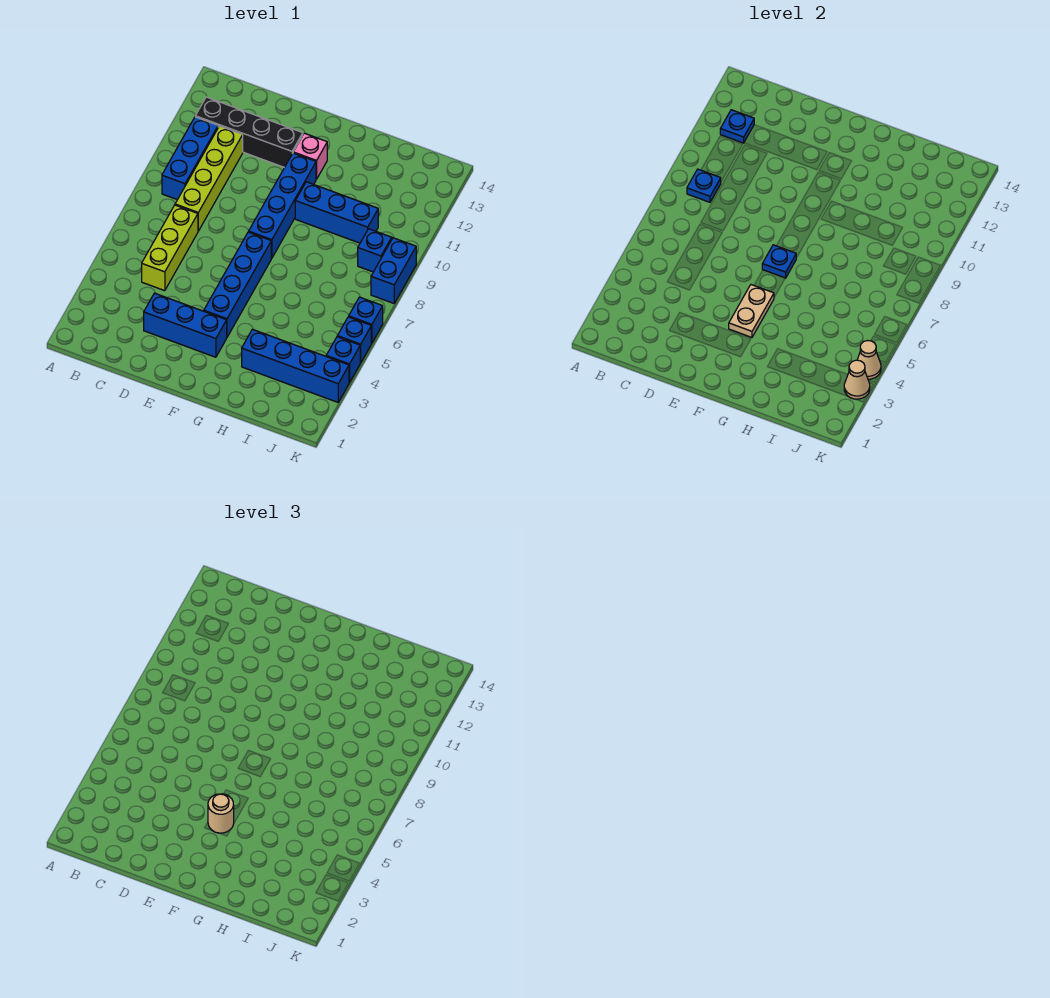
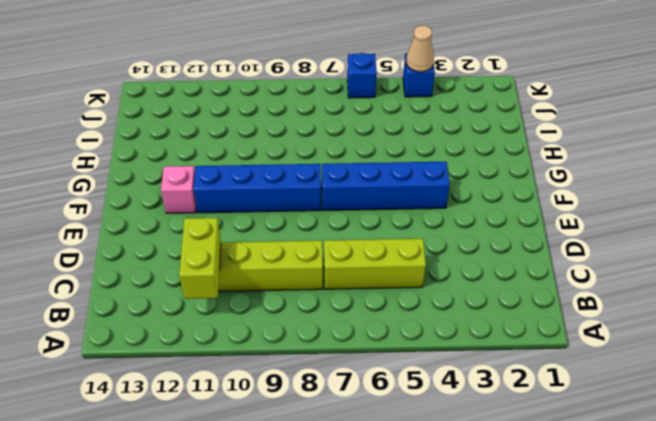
lime 1x2 brick [179,218,221,299] -> none
none -> blue 1x3 brick [162,117,218,200]
none -> black 1x4 brick [195,97,303,167]
none -> blue 1x3 brick [144,293,227,357]

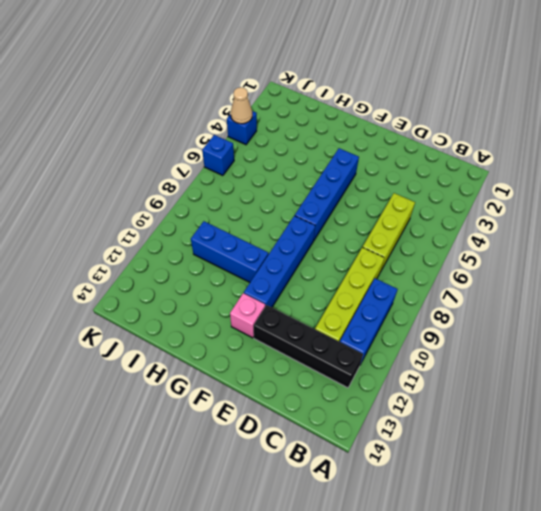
none -> blue 1x3 brick [144,293,227,357]
none -> blue 1x4 brick [242,329,349,402]
none -> blue 1x1 brick [358,229,392,272]

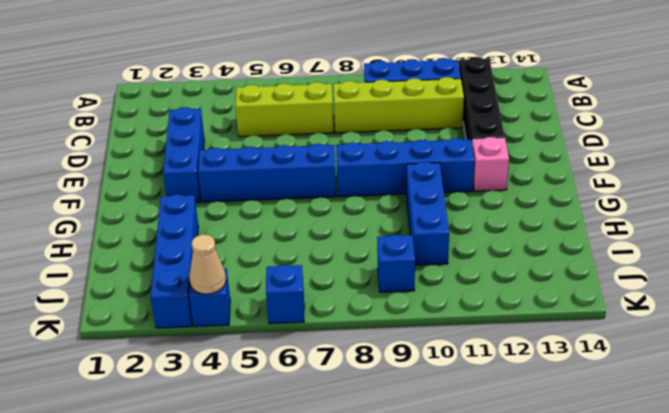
none -> blue 1x1 brick [337,317,371,363]
none -> blue 1x2 brick [371,238,416,303]
none -> blue 1x1 plate [687,169,721,202]

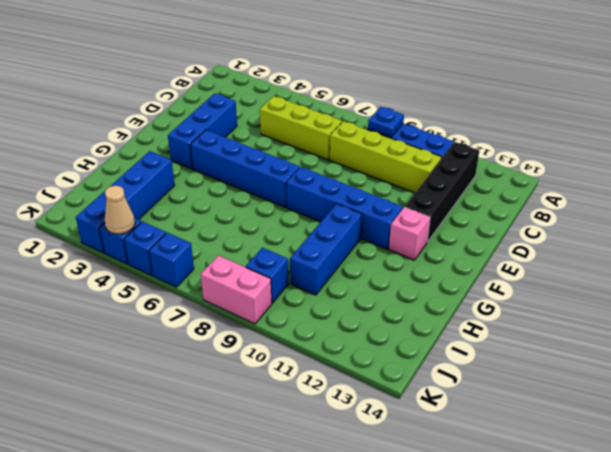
pink 1x2 brick [201,255,272,324] -> blue 1x2 brick [371,238,416,303]
none -> blue 1x1 plate [720,110,754,143]
none -> tan 1x2 plate [729,285,774,337]
none -> blue 1x1 plate [762,245,796,278]

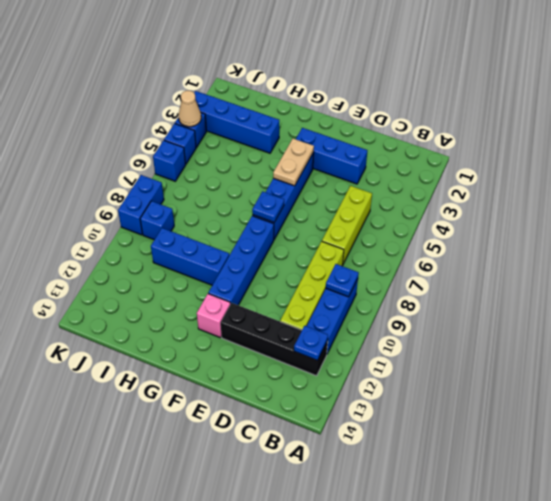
none -> tan 1x1 cone [844,360,870,399]
none -> tan 1x1 round brick [208,794,234,833]

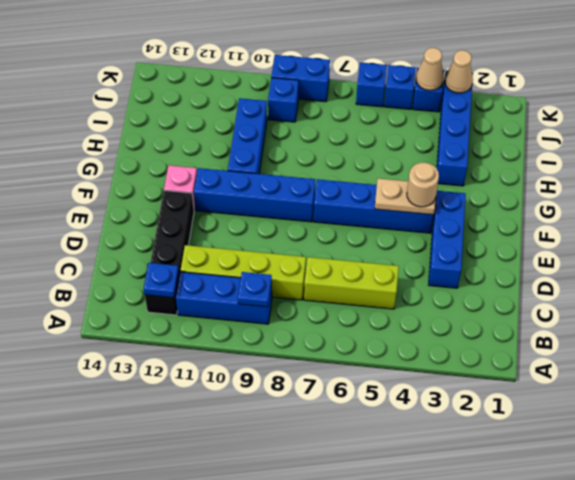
none -> blue 1x1 plate [762,245,796,278]

